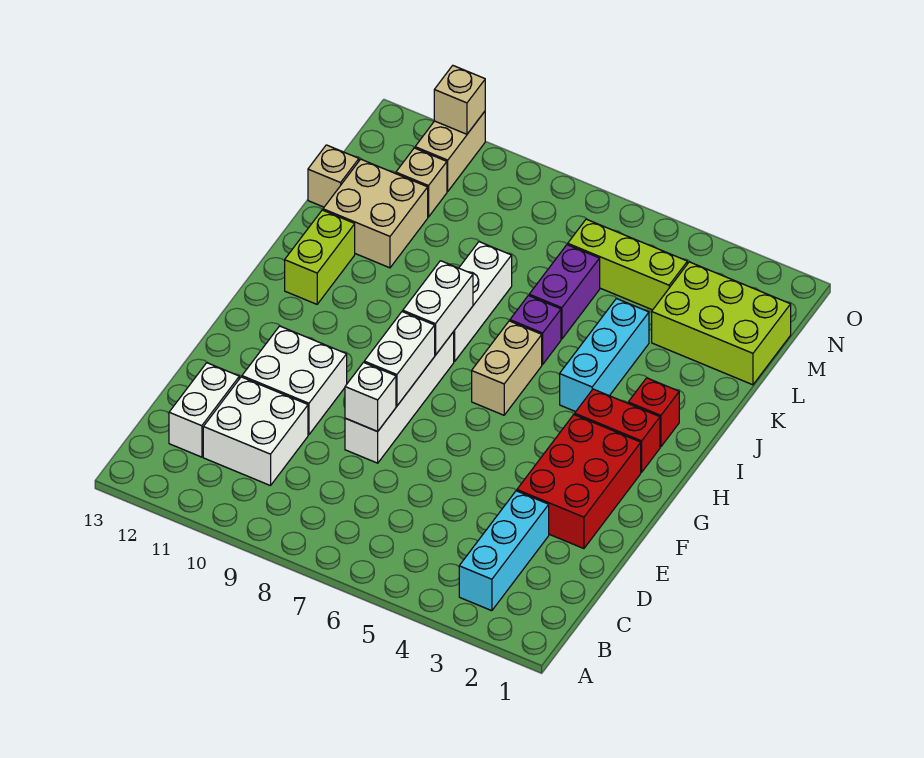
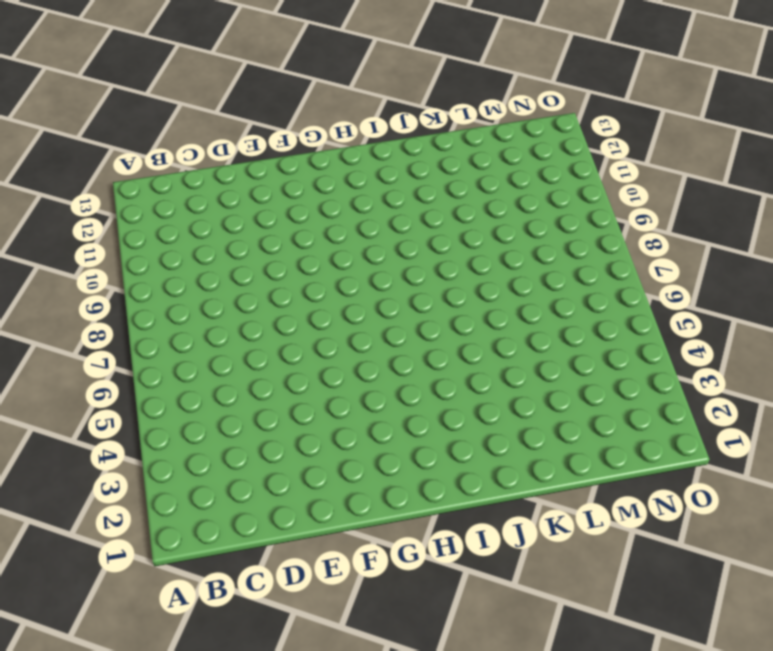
none -> cyan 1x3 brick [459,491,549,611]
none -> white 2x2 brick [203,377,308,486]
none -> white 1x2 brick [169,363,239,457]

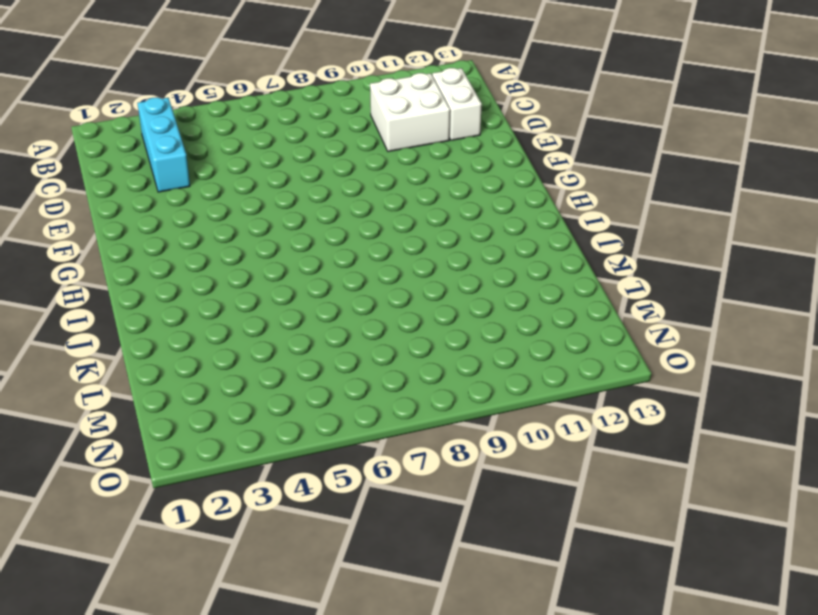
none -> red 2x3 brick [517,415,641,549]
none -> white 1x4 brick [345,332,454,463]
none -> white 2x2 brick [242,326,347,435]

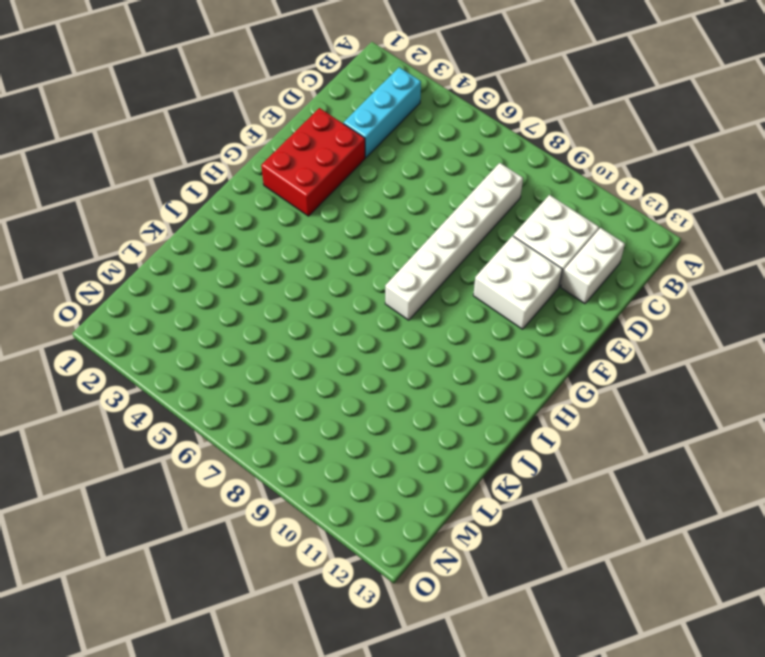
white 1x6 brick [385,163,523,320] -> white 1x4 brick [345,332,454,463]
none -> red 1x2 brick [575,389,660,472]
none -> tan 1x2 brick [472,321,542,415]
none -> red 1x1 brick [628,378,679,447]

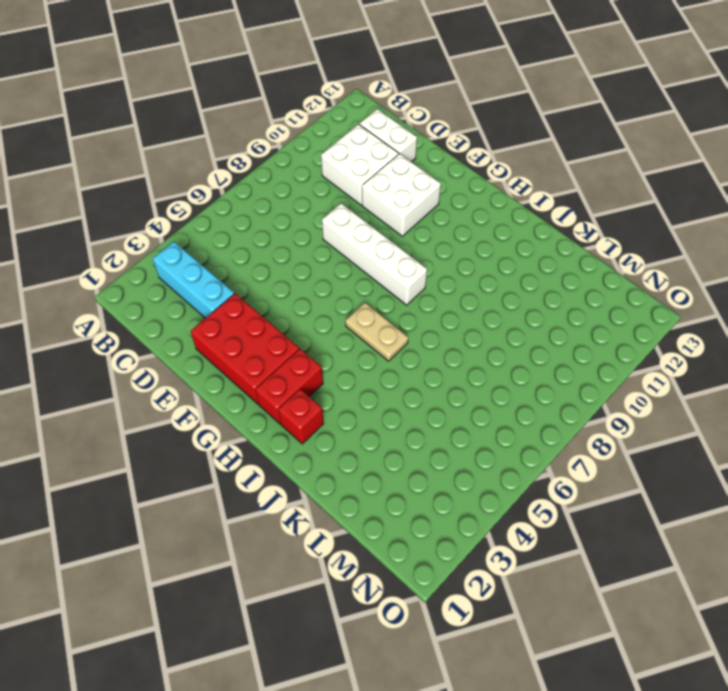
tan 1x2 plate [345,303,408,361] -> tan 1x2 brick [472,321,542,415]
none -> cyan 1x3 brick [560,299,649,412]
none -> white 1x3 brick [454,242,512,361]
none -> lime 1x2 brick [285,210,355,304]

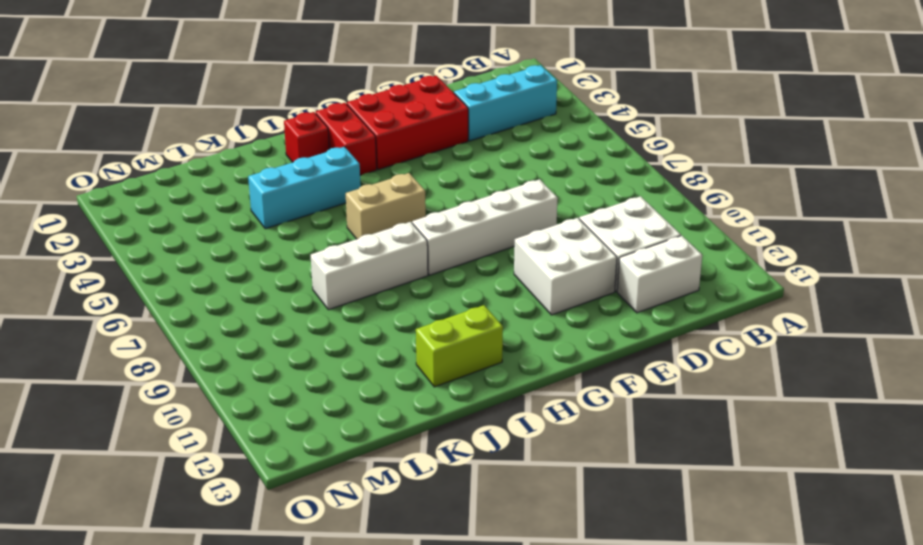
none -> purple 1x1 brick [510,296,561,364]
none -> purple 1x2 brick [529,245,600,339]
none -> tan 2x2 brick [323,159,428,268]

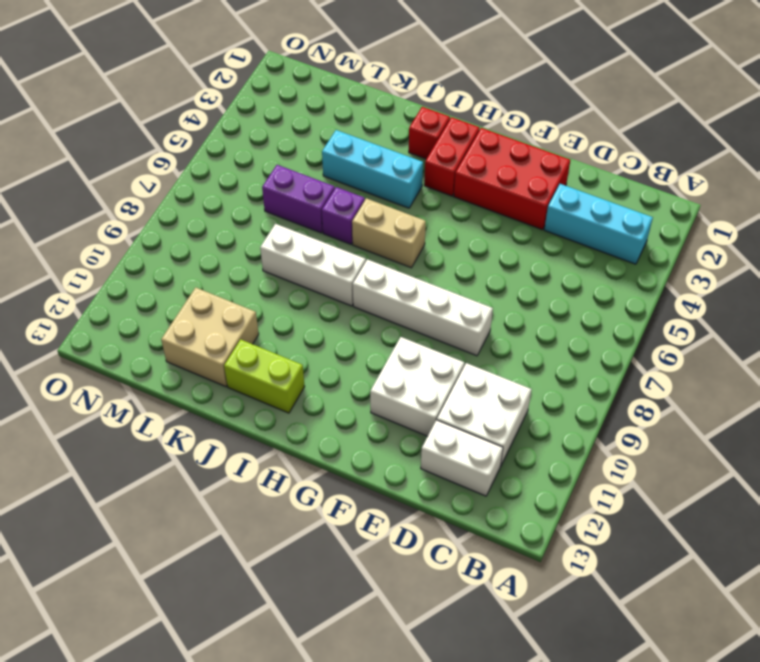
none -> lime 2x3 brick [652,262,791,385]
none -> tan 1x1 brick [308,145,359,207]
none -> lime 1x3 brick [568,219,687,310]

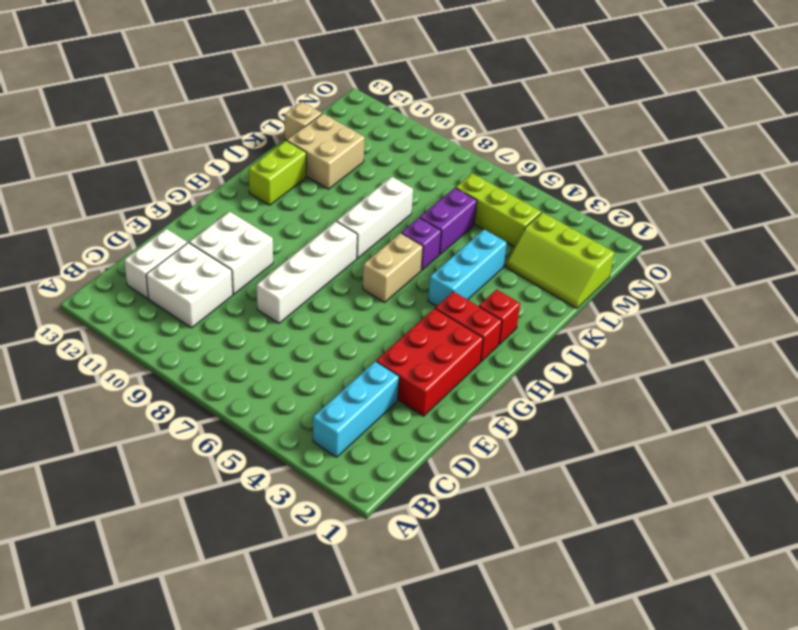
lime 2x3 slope [506,212,614,308] -> lime 2x3 brick [652,262,791,385]
none -> tan 1x1 brick [396,148,447,217]
none -> tan 1x2 brick [415,112,485,191]
none -> white 1x1 brick [345,363,396,431]

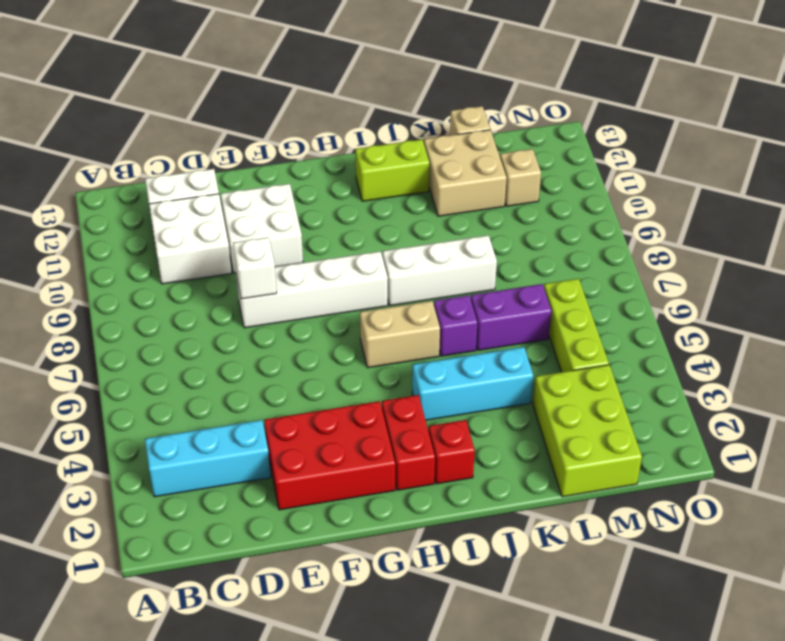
none -> tan 1x2 brick [415,112,485,191]
none -> white 1x2 brick [364,312,435,406]
none -> white 1x2 brick [403,261,473,355]

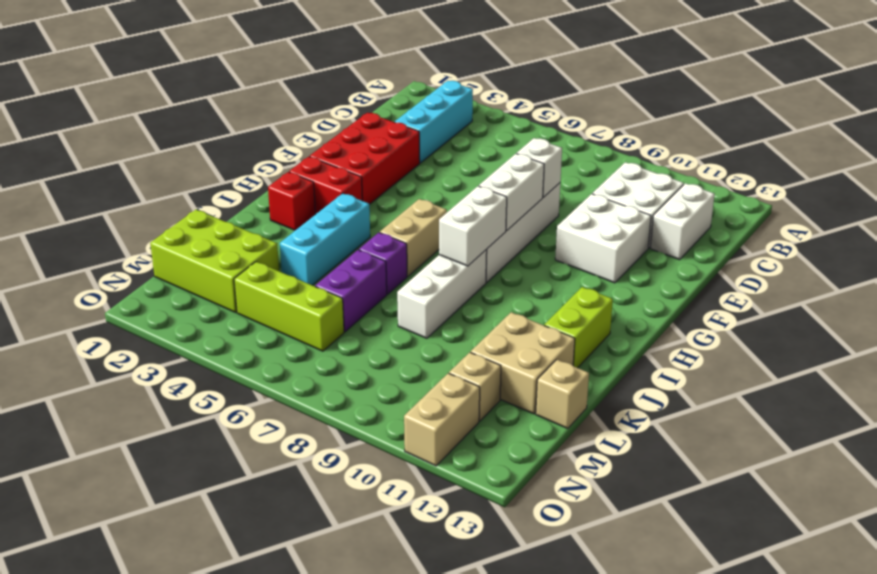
none -> tan 1x1 brick [434,66,485,134]

